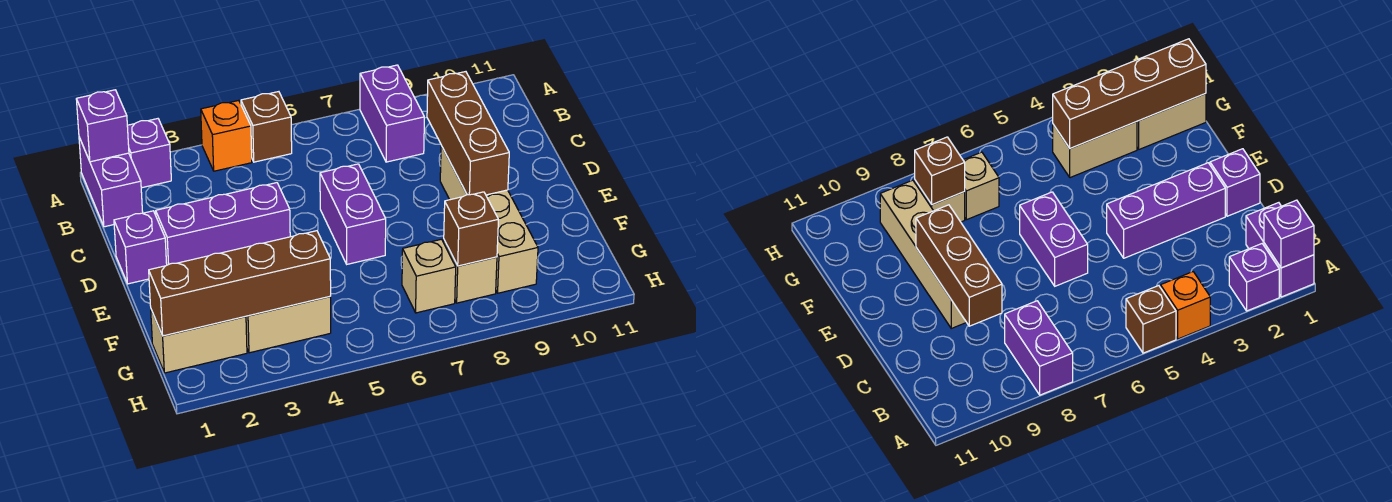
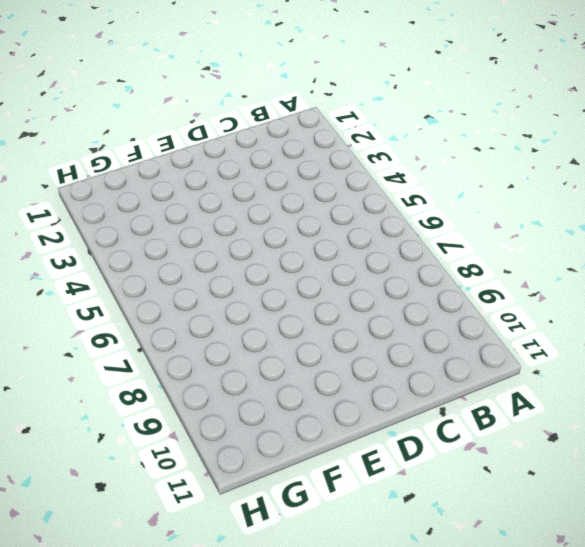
none -> purple 1x2 brick [79,137,143,227]
none -> purple 1x1 brick [127,119,171,188]
none -> orange 1x1 brick [201,100,252,171]

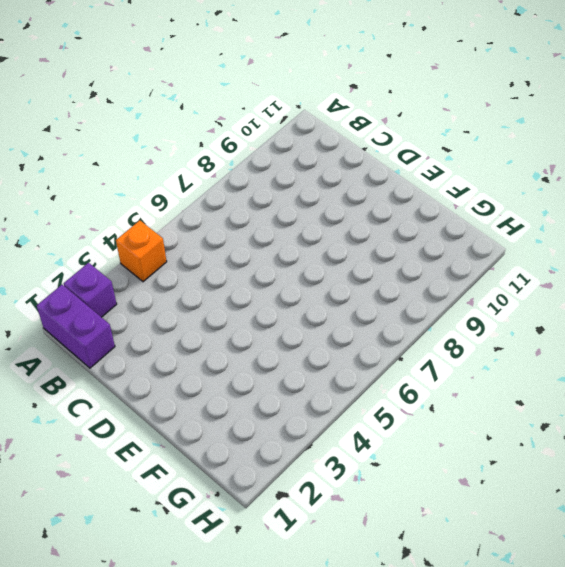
none -> brown 1x1 brick [241,92,292,162]
none -> purple 1x2 brick [360,65,424,162]
none -> purple 1x1 brick [114,211,167,284]

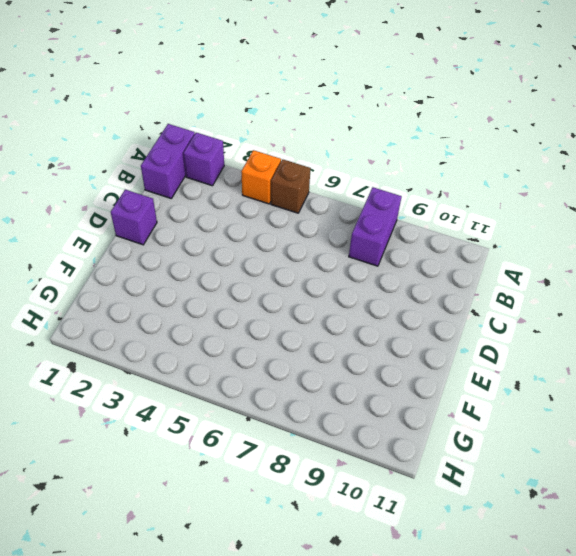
none -> purple 1x3 brick [156,183,290,265]
none -> purple 1x2 brick [320,164,386,264]
none -> tan 1x4 brick [440,146,538,293]

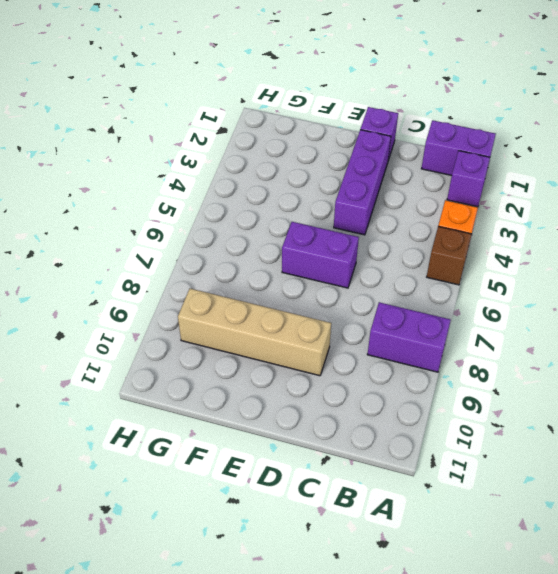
none -> tan 1x2 brick [151,310,247,373]
none -> tan 1x2 brick [246,296,331,353]
none -> tan 1x1 brick [402,239,456,313]

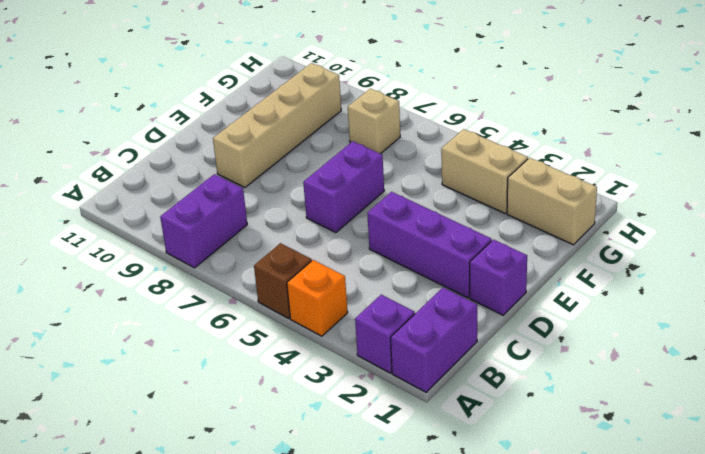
none -> tan 1x1 brick [444,240,497,303]
none -> purple 1x1 brick [76,90,129,162]
none -> brown 1x3 brick [427,72,509,195]

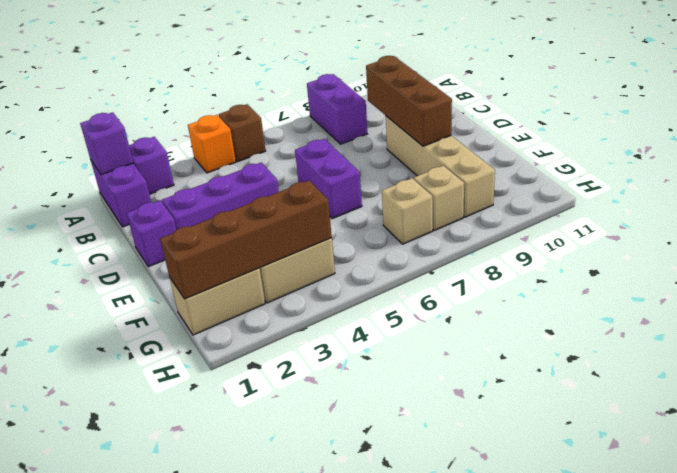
none -> brown 1x1 brick [444,192,498,266]

